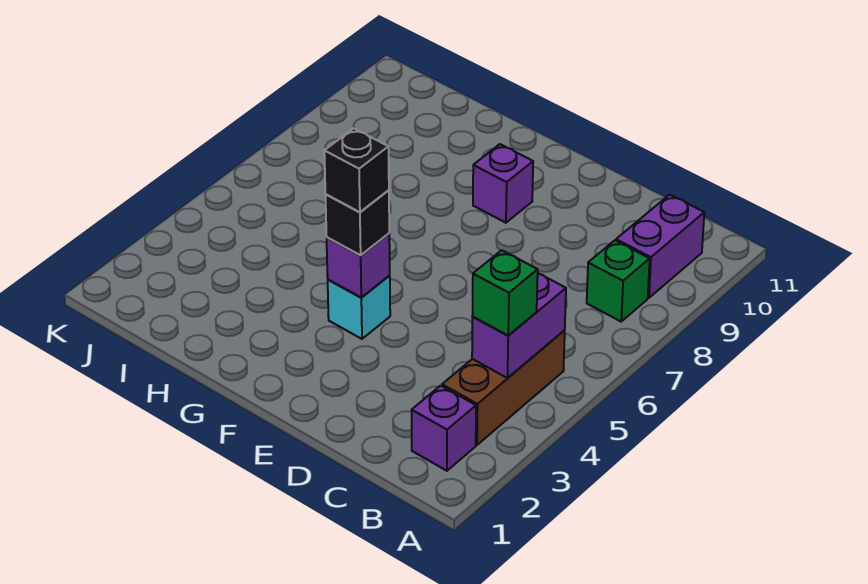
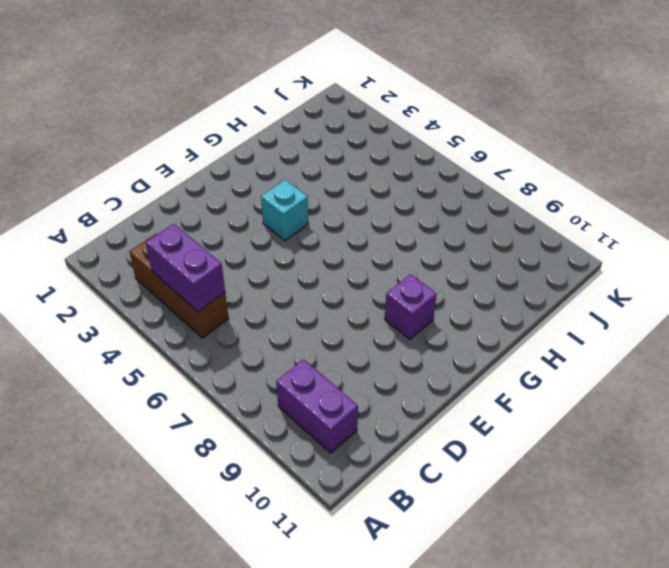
none -> purple 1x1 brick [412,386,476,471]
none -> green 1x1 brick [587,240,650,321]

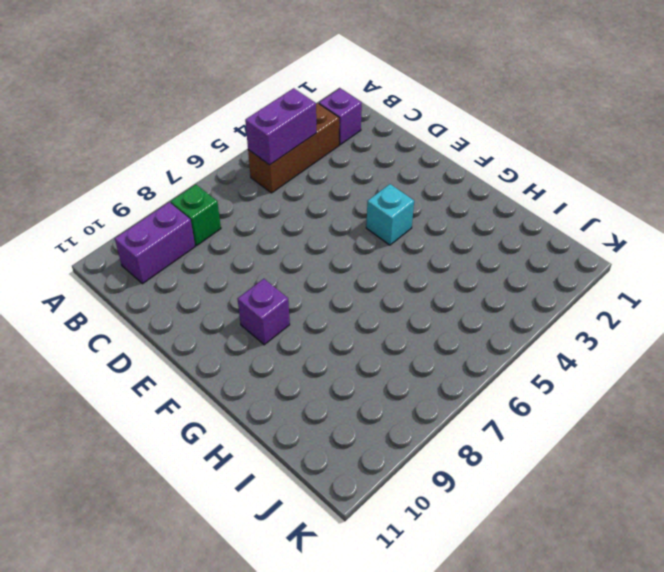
none -> purple 1x1 brick [327,234,390,298]
none -> green 1x1 brick [472,250,538,336]

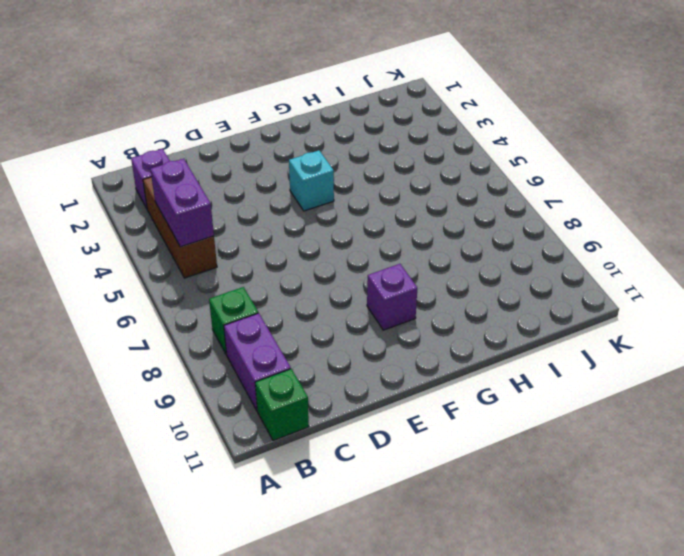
green 1x1 brick [255,369,309,441] -> green 1x1 brick moved to [472,250,538,336]
none -> purple 1x1 brick [327,234,390,298]
none -> black 1x1 brick [325,190,389,255]

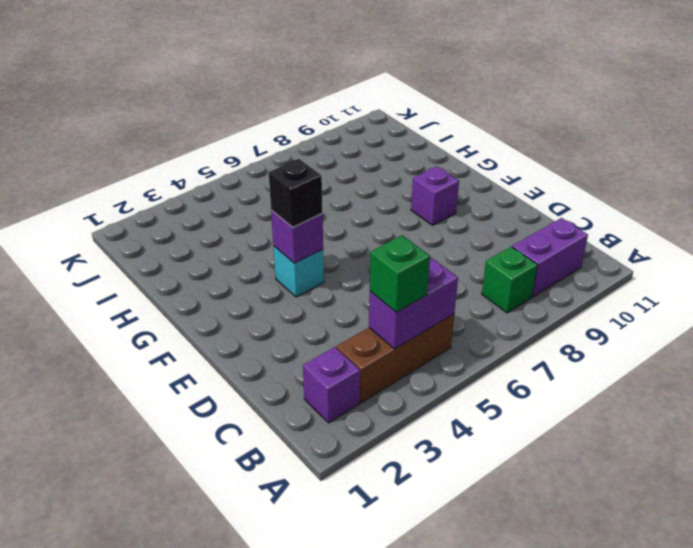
none -> black 1x1 brick [324,128,389,212]

